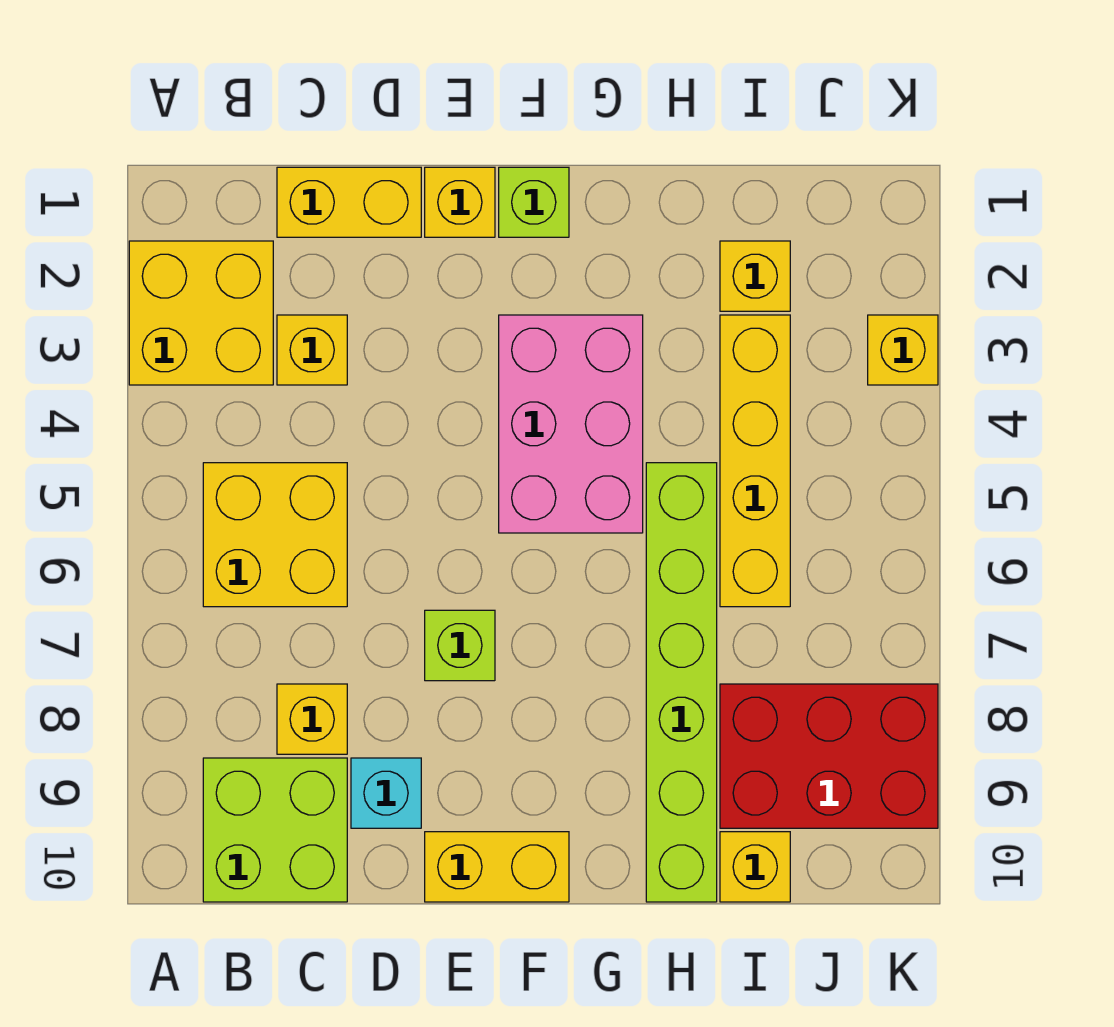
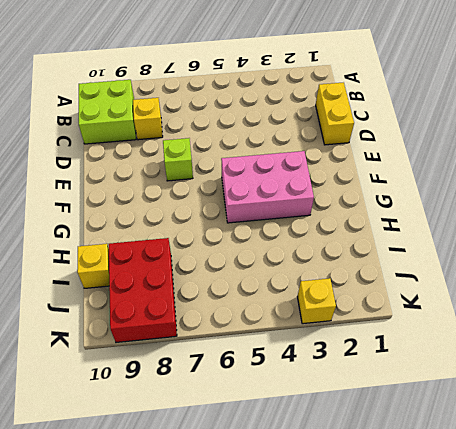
none -> yellow 2x2 brick [129,241,273,385]
none -> yellow 2x2 brick [203,463,347,607]
none -> yellow 1x1 brick [277,315,347,385]

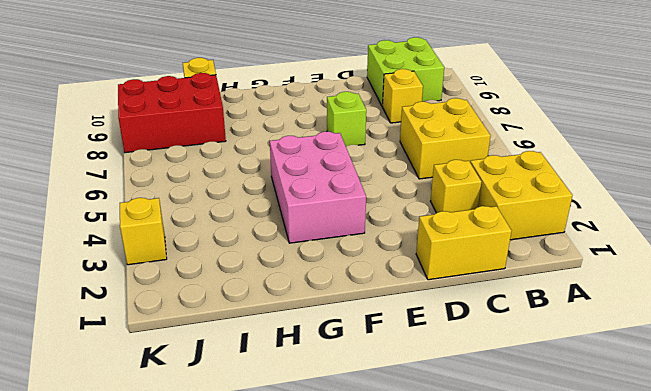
none -> cyan 1x1 brick [351,758,421,828]
none -> yellow 1x1 brick [425,167,495,237]
none -> yellow 1x2 brick [425,832,569,902]

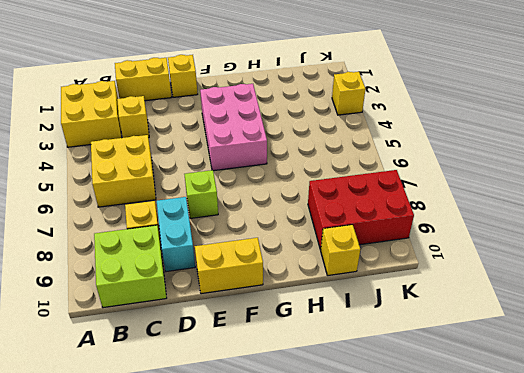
cyan 1x2 brick [157,197,195,272] -> cyan 1x1 brick [351,758,421,828]
none -> lime 1x1 brick [499,167,569,237]
none -> lime 1x6 brick [646,463,717,902]
none -> yellow 1x1 brick [720,241,790,311]

